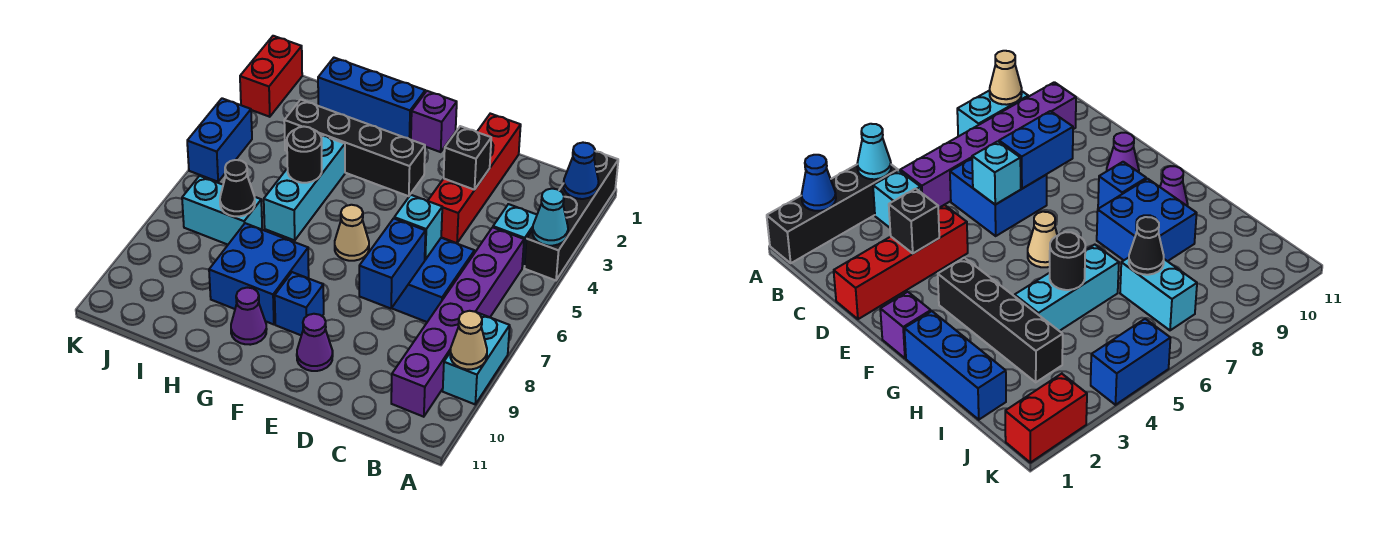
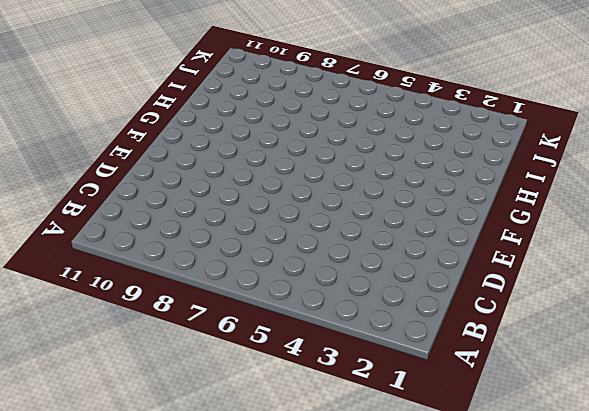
none -> black 1x4 brick [524,151,618,280]
none -> cyan 1x2 brick [443,313,510,404]
none -> cyan 1x1 brick [493,204,537,268]

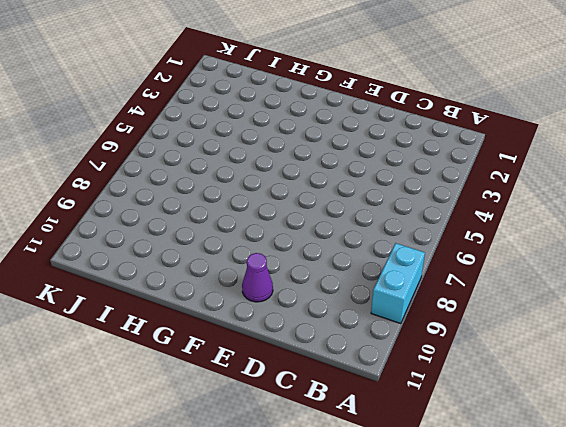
none -> black 1x4 brick [524,151,618,280]
none -> cyan 1x1 brick [493,204,537,268]
none -> purple 1x6 brick [391,227,524,417]

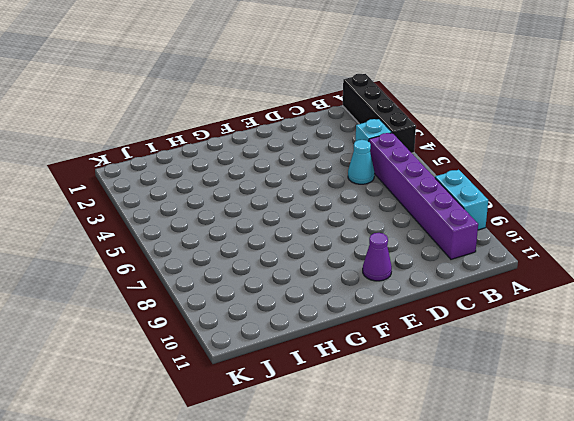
cyan 1x1 cone [348,140,374,184] -> cyan 1x1 cone moved to [533,189,568,246]
none -> blue 2x2 brick [392,238,474,322]
none -> red 1x4 brick [428,114,521,243]
none -> purple 1x1 brick [411,91,457,152]

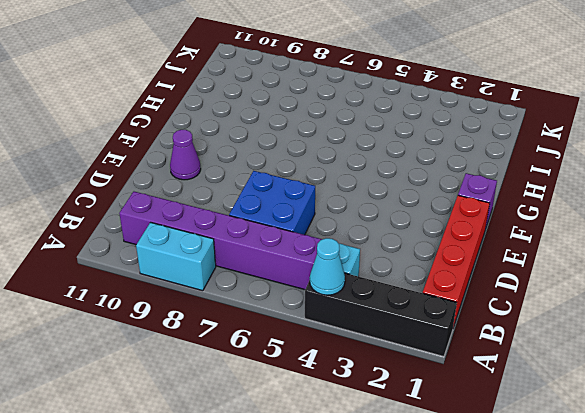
red 1x4 brick [423,195,490,327] -> red 1x4 brick turned to [428,114,521,243]
none -> black 1x4 brick [284,100,425,196]
none -> tan 1x1 cone [335,205,369,261]
none -> blue 1x1 brick [275,272,324,335]

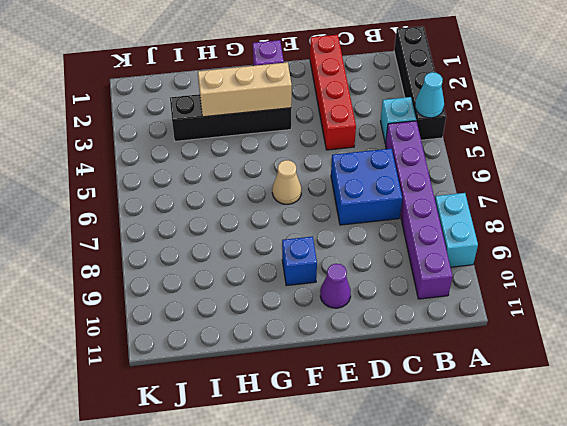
tan 1x3 brick [198,62,292,117] -> none
none -> blue 1x3 brick [318,58,425,139]
none -> blue 2x2 brick [209,223,309,324]
none -> purple 1x1 cone [231,288,267,345]

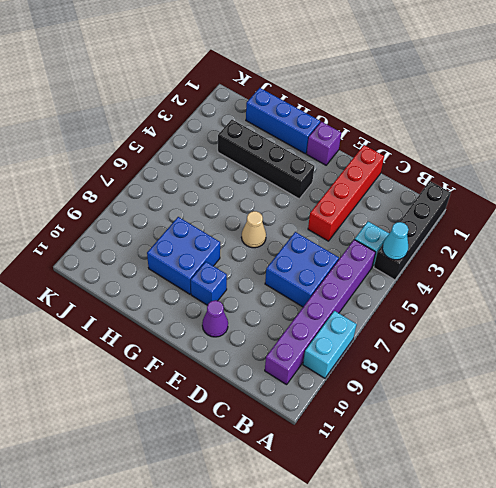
none -> purple 1x1 cone [231,288,267,345]
none -> cyan 1x3 brick [264,135,345,240]
none -> cyan 1x2 brick [182,176,262,245]

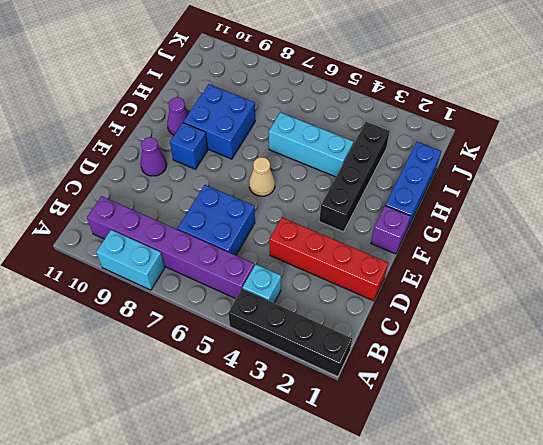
none -> cyan 1x2 brick [182,176,262,245]
none -> red 1x2 brick [240,36,302,117]
none -> blue 1x2 brick [187,98,252,182]

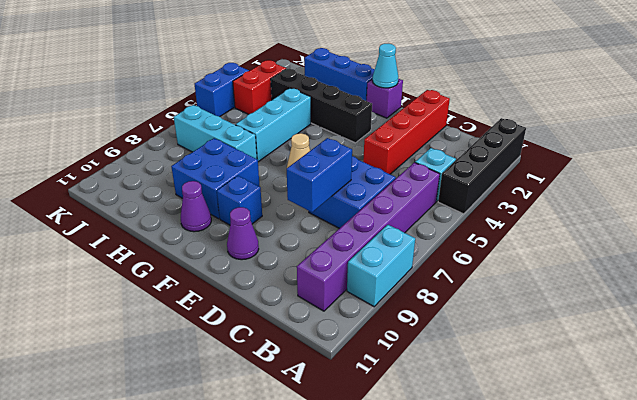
cyan 1x1 cone [373,44,398,88] -> cyan 1x1 cone moved to [533,189,568,246]
cyan 1x3 brick [174,105,257,159] -> cyan 1x2 brick [182,176,262,245]
red 1x2 brick [233,60,286,114] -> red 1x2 brick moved to [240,36,302,117]
none -> blue 1x1 cone [564,143,599,199]
none -> tan 1x1 cone [450,311,487,369]
none -> black 1x1 brick [444,126,491,190]

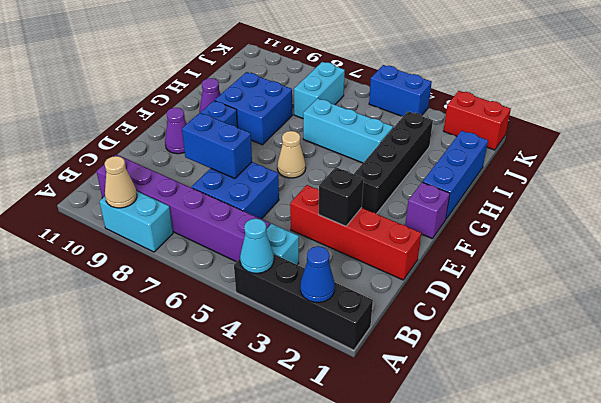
none -> cyan 1x1 brick [394,195,442,260]
none -> black 1x1 round brick [287,127,322,183]
none -> black 1x1 cone [220,160,255,216]

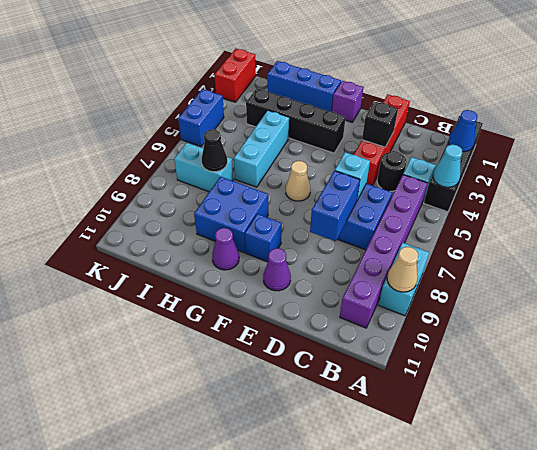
black 1x1 round brick [377,151,407,191] -> black 1x1 round brick moved to [287,127,322,183]

